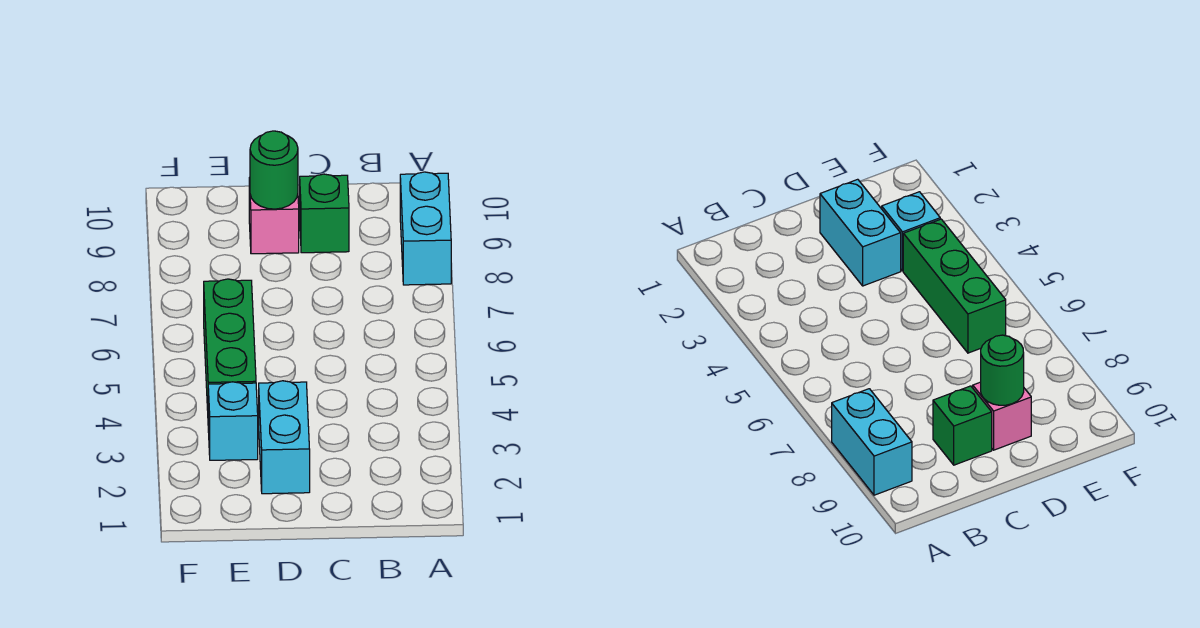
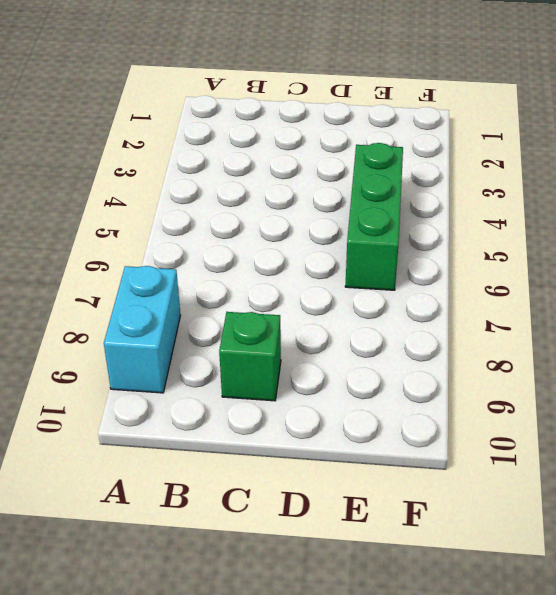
none -> cyan 1x2 brick [259,381,310,494]
none -> pink 1x1 brick [249,178,299,254]

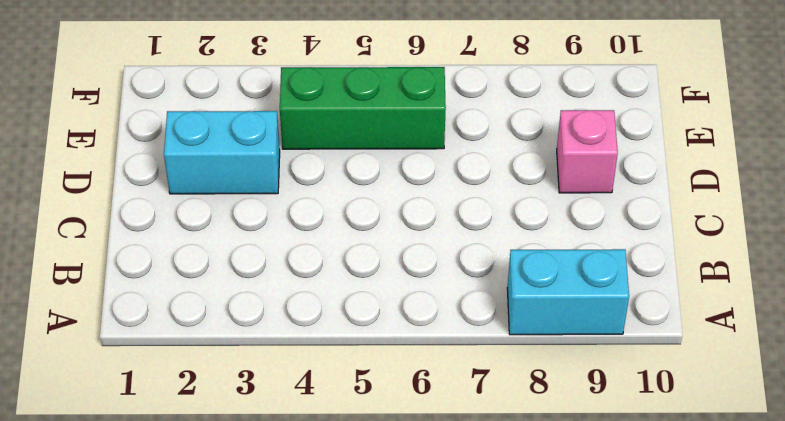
none -> green 1x1 brick [300,174,349,253]
none -> cyan 1x1 brick [208,382,258,460]

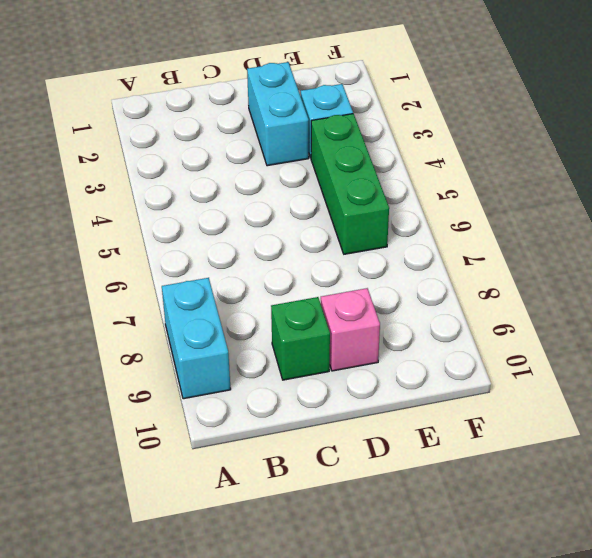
none -> green 1x1 round brick [250,131,298,209]

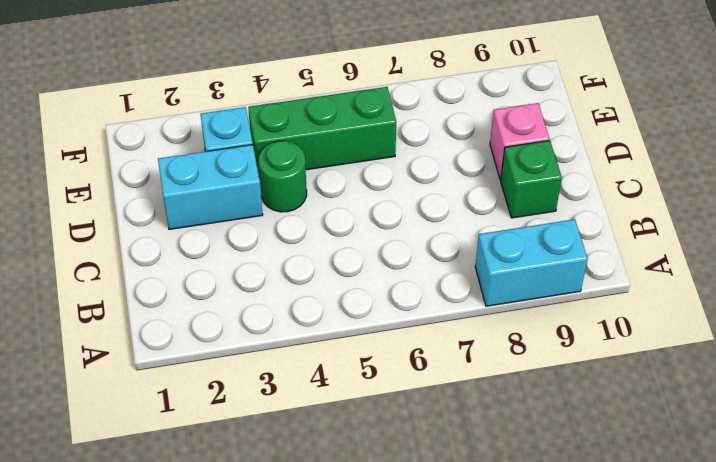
green 1x1 round brick [259,141,307,212] -> green 1x1 round brick moved to [250,131,298,209]

